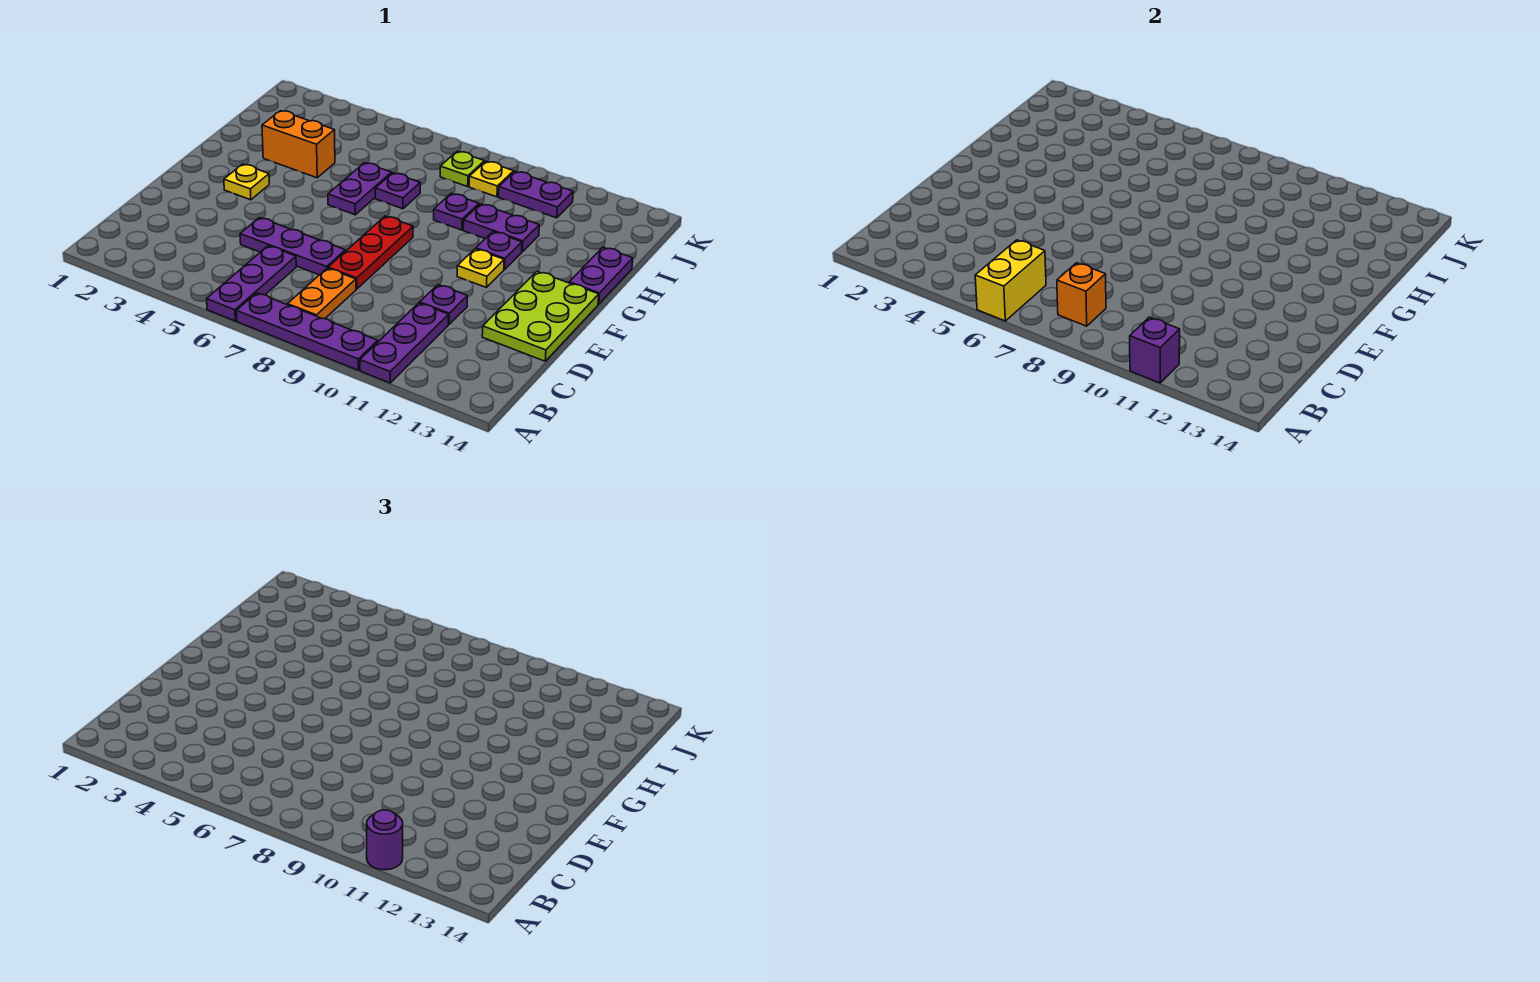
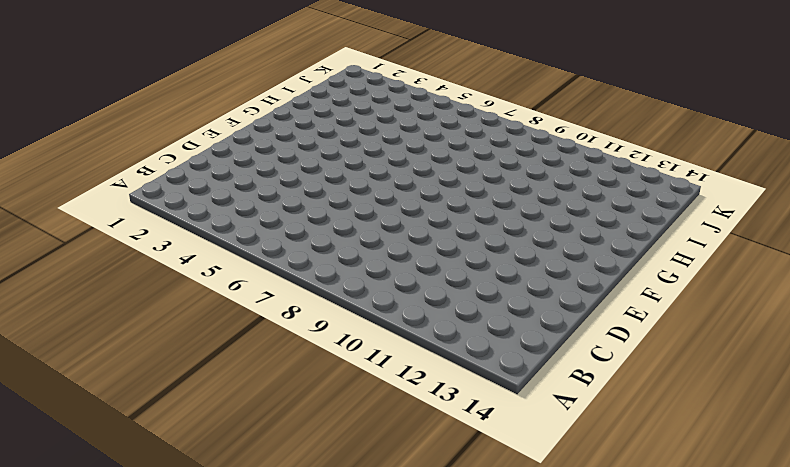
none -> purple 1x3 plate [207,246,296,321]
none -> purple 1x4 plate [236,293,378,370]
none -> purple 1x3 plate [360,303,449,383]

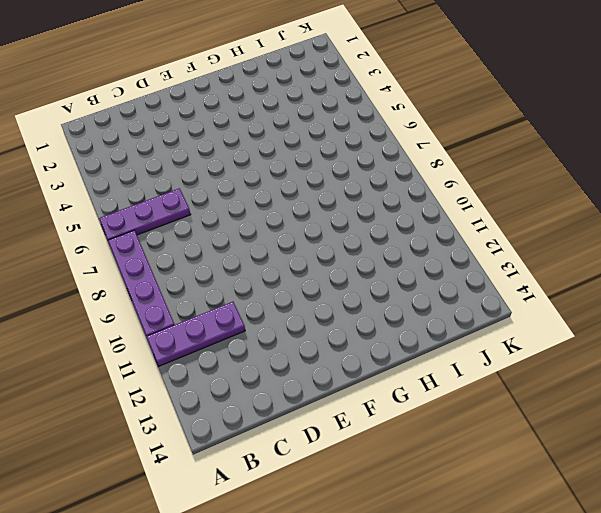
none -> orange 1x2 plate [288,268,356,319]
none -> purple 1x3 plate [240,218,345,275]
none -> red 1x3 plate [328,216,413,289]

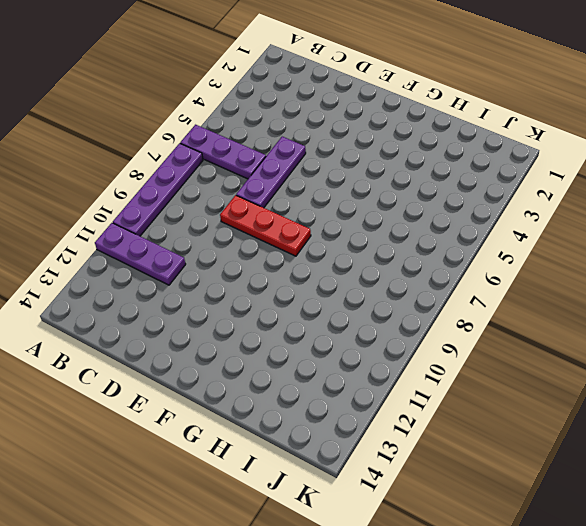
none -> orange 1x2 plate [288,268,356,319]
none -> purple 1x1 plate [420,285,467,324]
none -> lime 2x3 plate [482,271,599,361]

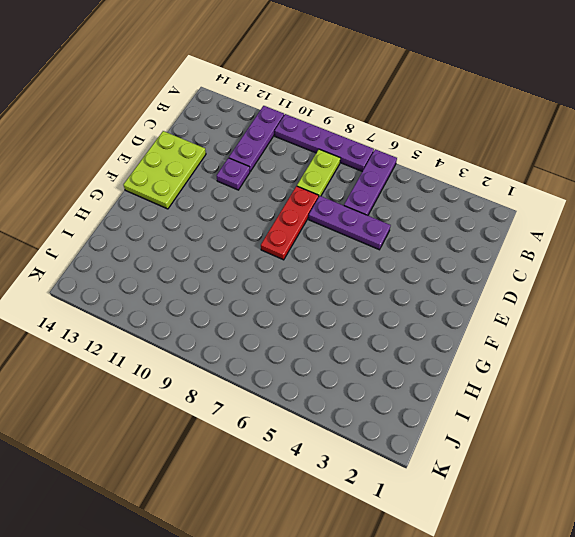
lime 1x2 plate [297,149,340,198] -> orange 1x2 plate [288,268,356,319]
none -> yellow 1x1 plate [224,164,269,200]
none -> yellow 1x1 plate [457,249,504,288]
none -> purple 1x2 plate [328,163,391,215]

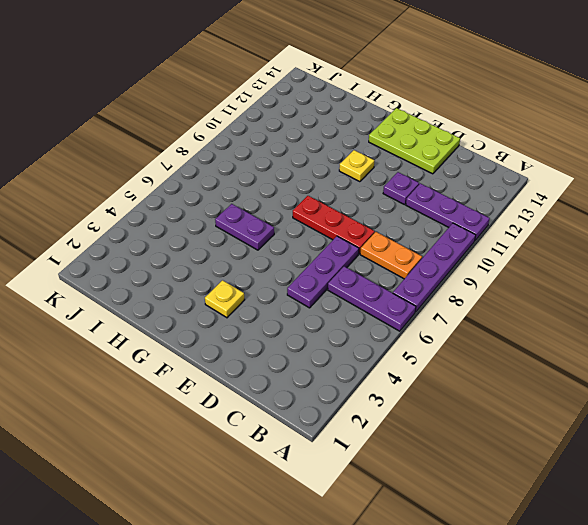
none -> purple 1x1 plate [476,232,522,270]
none -> purple 1x2 plate [569,247,633,304]
none -> orange 1x2 brick [262,111,335,178]

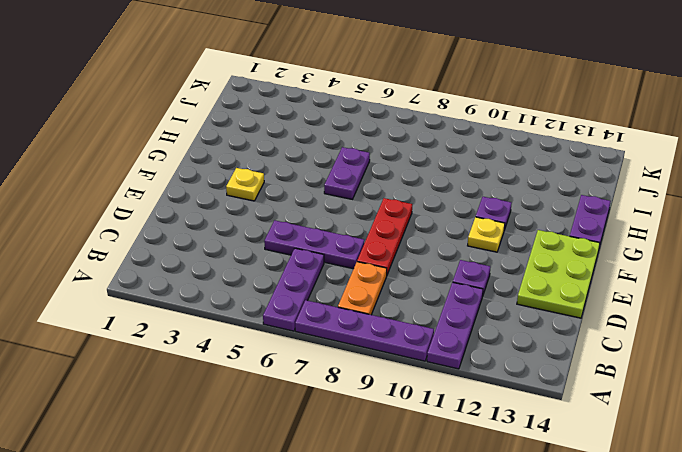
none -> orange 1x2 brick [262,111,335,178]
none -> purple 1x1 plate [375,173,420,209]
none -> purple 1x1 plate [434,193,479,230]

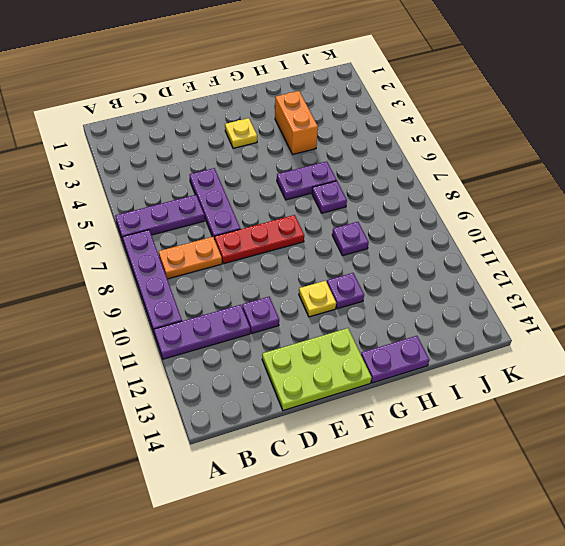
none -> purple 1x2 plate [463,204,539,252]
none -> lime 1x1 plate [440,151,484,187]
none -> yellow 1x1 plate [469,161,514,197]

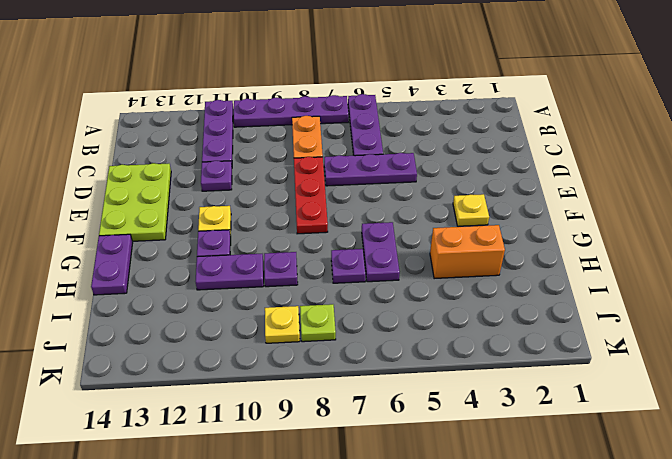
none -> purple 1x2 plate [498,171,573,218]
none -> yellow 1x2 brick [975,240,1046,321]
none -> purple 1x1 brick [1130,317,1180,383]

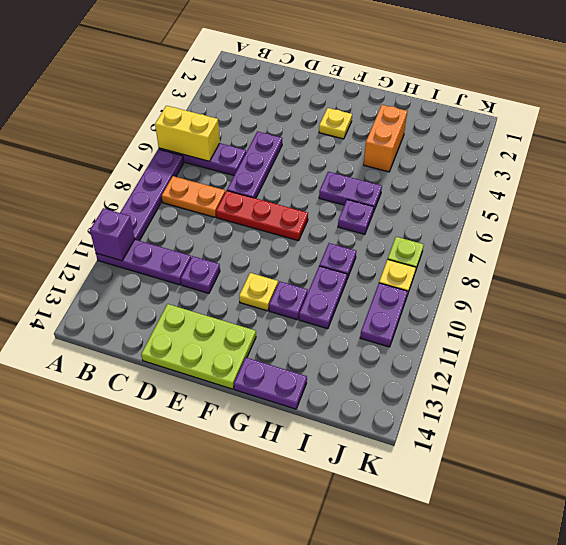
none -> orange 1x1 brick [1057,263,1106,326]
none -> purple 1x1 round brick [367,810,403,870]

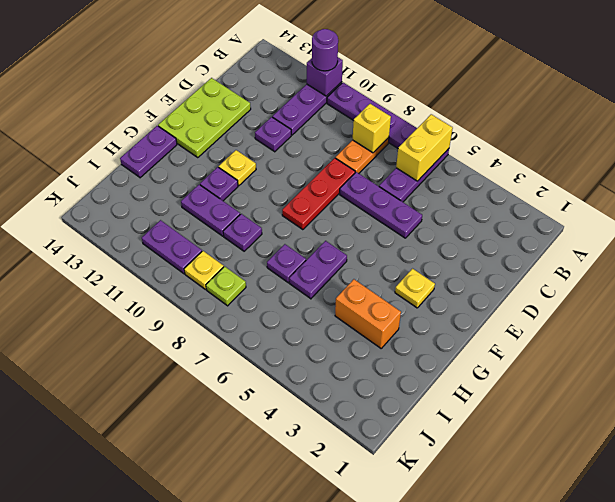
yellow 1x1 brick [353,104,391,153] -> orange 1x1 brick [1057,263,1106,326]

